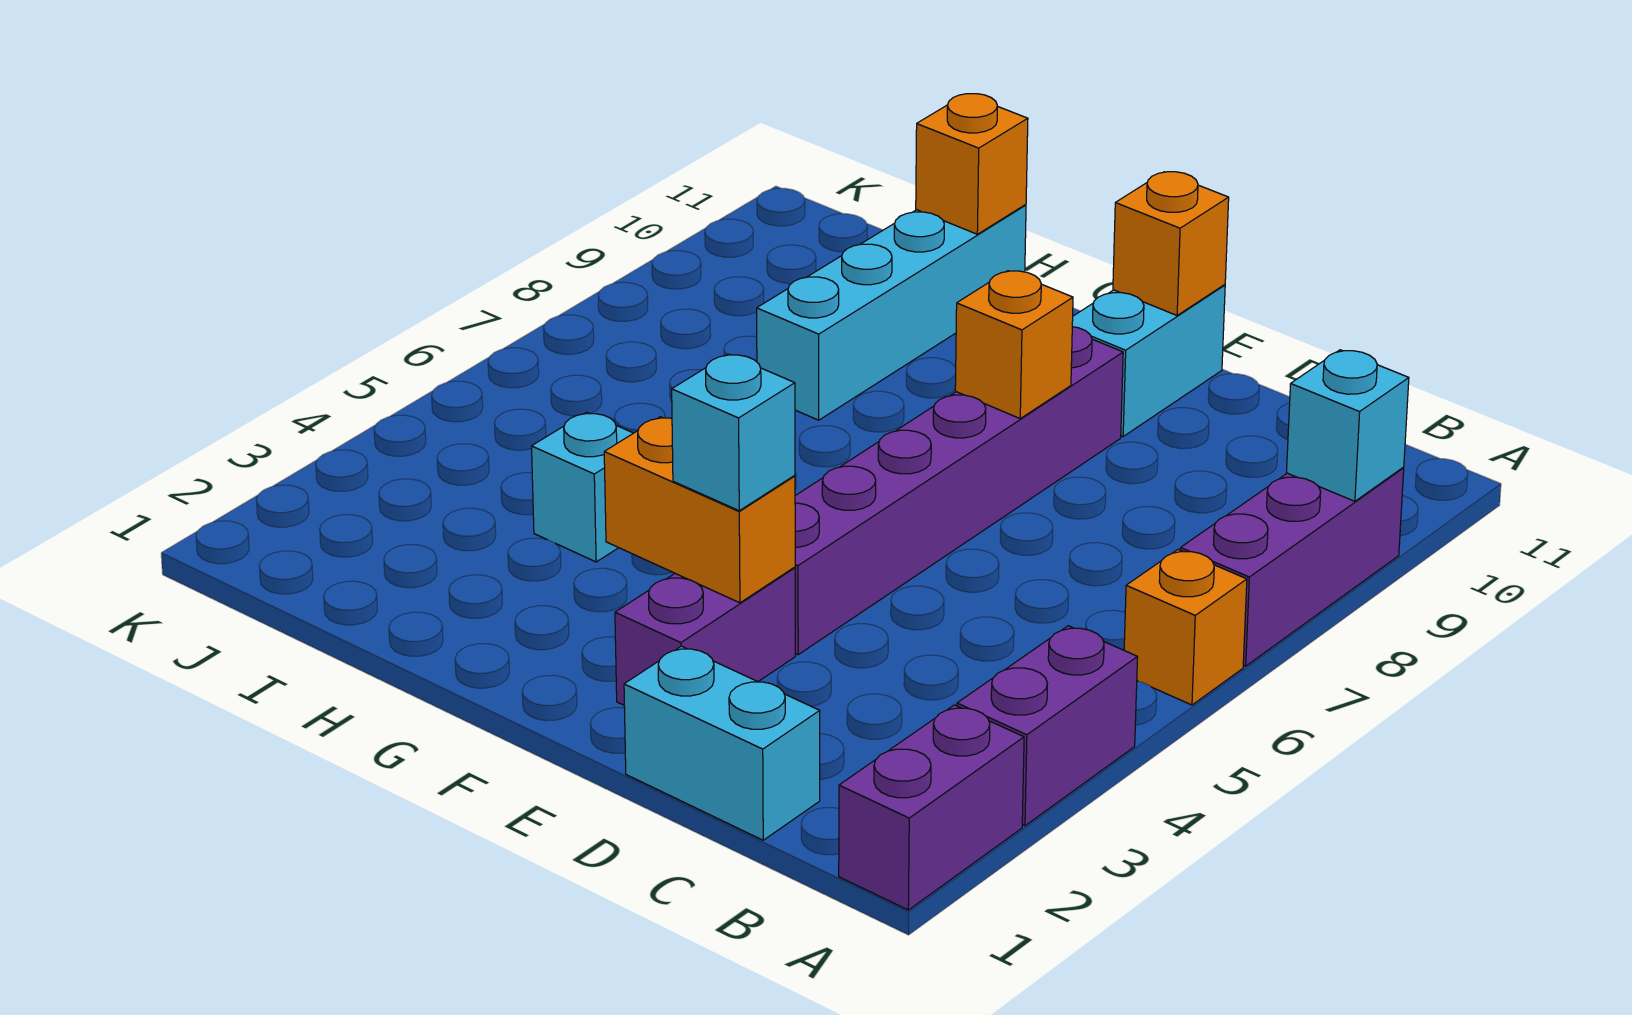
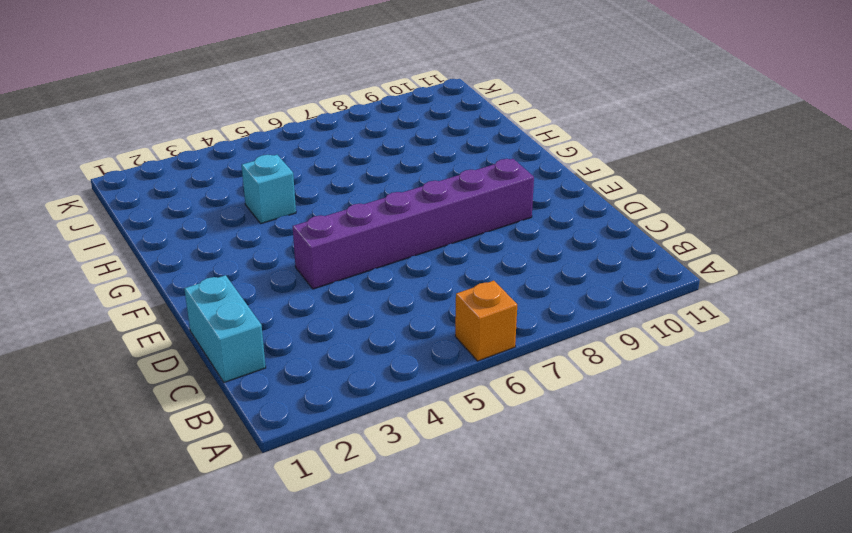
none -> purple 1x2 brick [839,705,1024,910]
none -> purple 1x2 brick [957,626,1138,826]
none -> purple 1x3 brick [1180,468,1404,666]

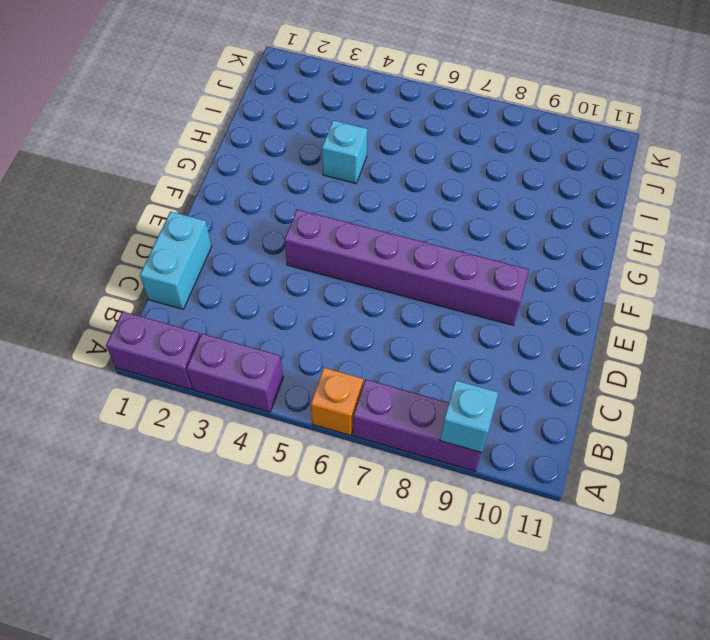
none -> purple 1x2 brick [615,567,795,705]
none -> cyan 1x2 brick [1072,285,1225,436]
none -> cyan 1x4 brick [757,205,1026,420]

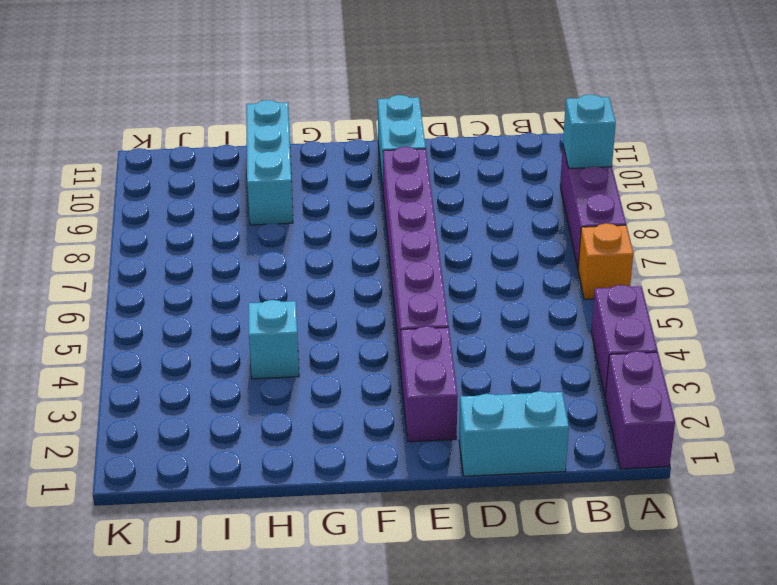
cyan 1x3 brick [246,100,293,225] -> cyan 1x4 brick [757,205,1026,420]
none -> orange 1x2 brick [604,417,795,603]
none -> orange 1x1 brick [955,271,1073,418]
none -> orange 1x1 brick [1113,172,1229,315]

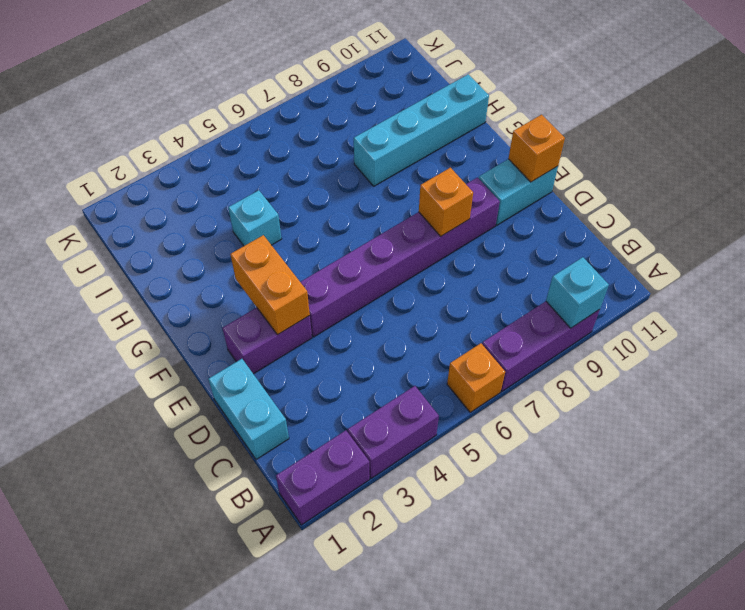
none -> orange 1x1 brick [916,94,1028,234]
none -> cyan 1x1 brick [672,354,795,511]

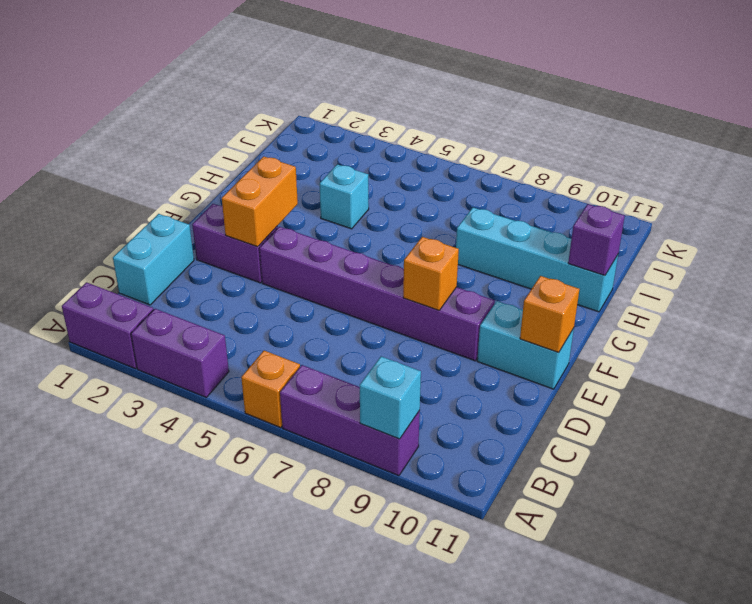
purple 1x1 brick [568,204,625,275] -> orange 1x1 brick [916,94,1028,234]
none -> cyan 1x1 brick [672,354,795,511]

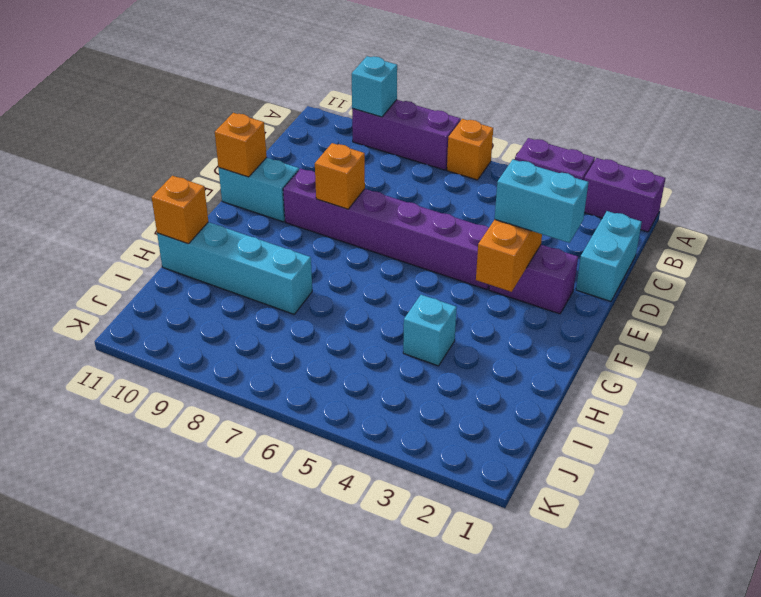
cyan 1x2 brick [495,160,588,243] -> cyan 1x1 brick [672,354,795,511]

